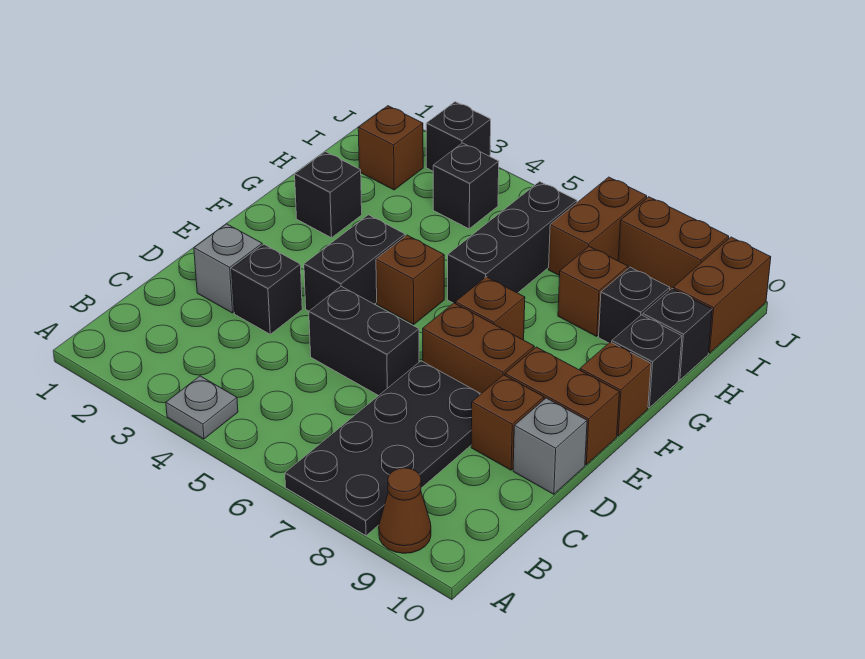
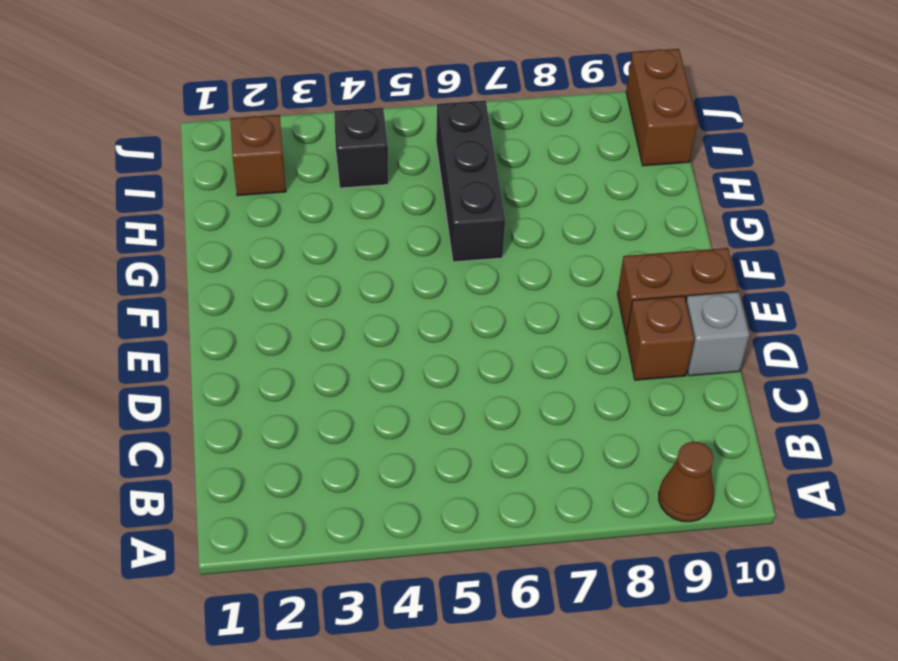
none -> grey 1x1 plate [166,376,238,439]
none -> black 2x4 plate [285,361,480,536]
none -> grey 1x1 brick [194,224,262,313]

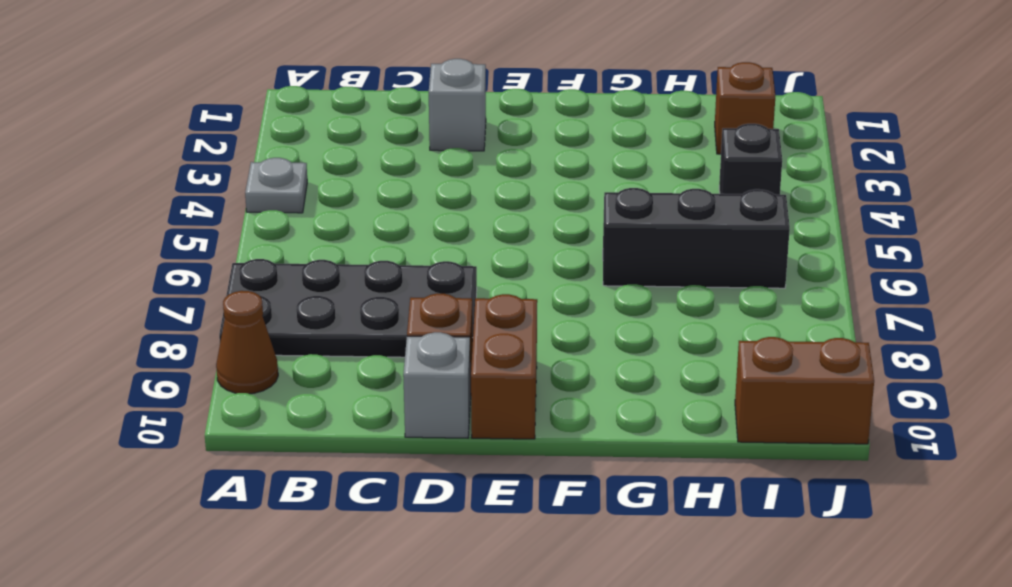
none -> black 1x1 brick [232,244,302,334]
none -> black 1x2 brick [309,286,419,396]
none -> black 1x2 brick [304,215,405,311]

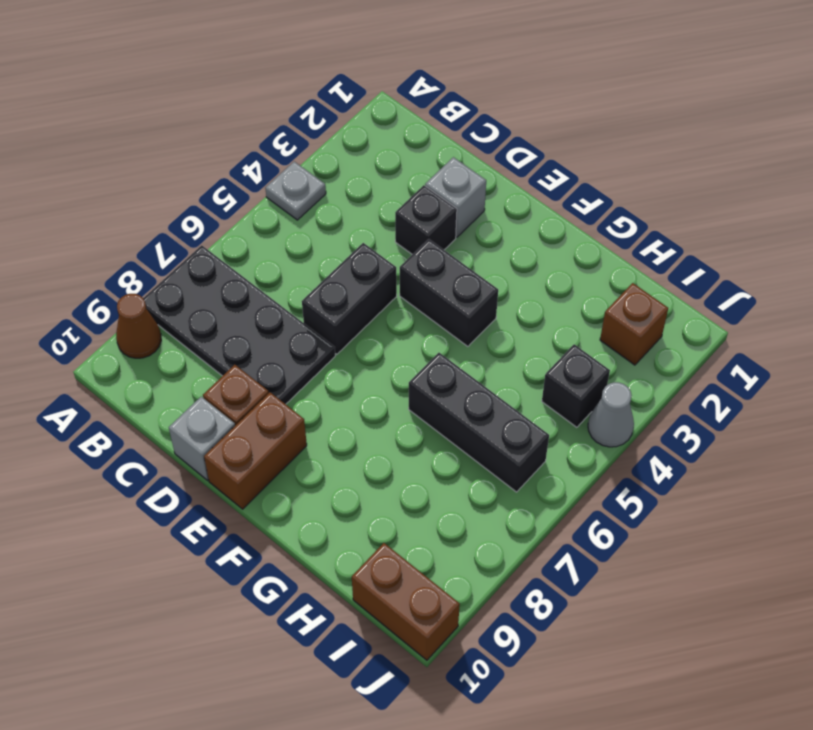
grey 1x1 cone [588,382,634,447] -> none
none -> brown 1x2 brick [423,303,534,394]
none -> brown 1x1 brick [376,235,444,325]
none -> brown 1x1 brick [455,277,525,340]

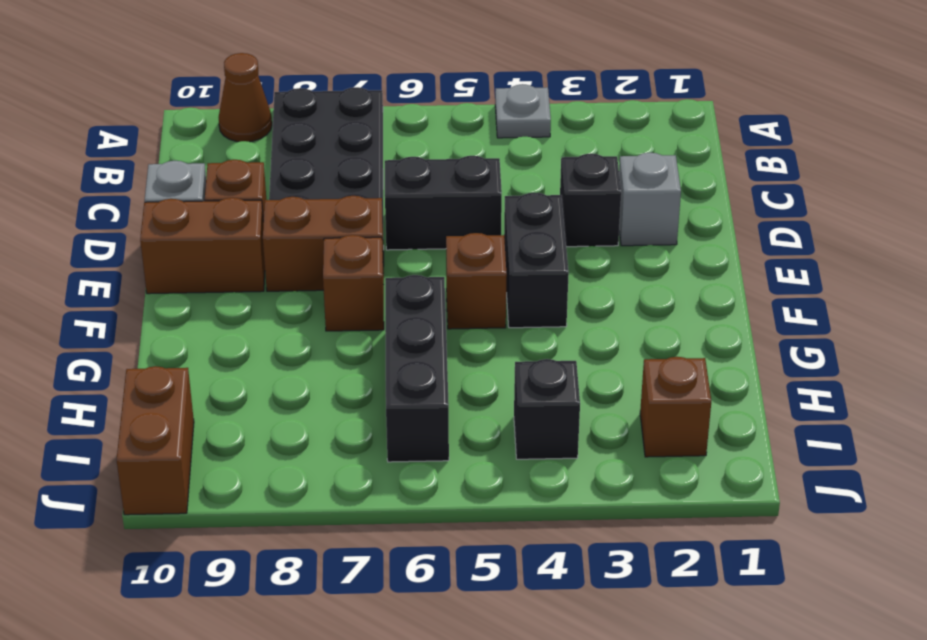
none -> brown 1x1 brick [580,342,651,436]
none -> black 1x1 brick [295,152,362,238]
none -> black 1x1 brick [612,315,682,408]

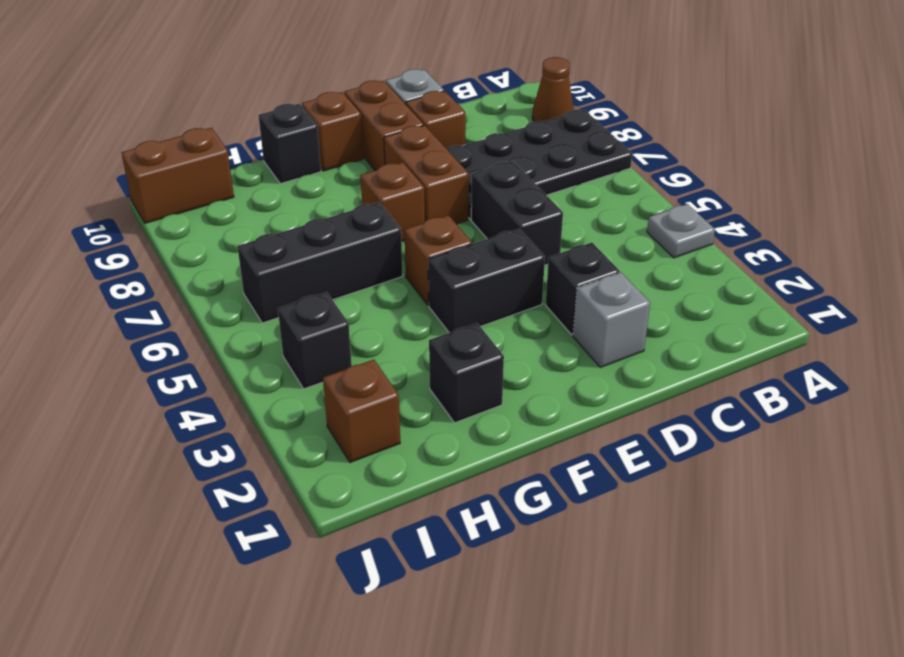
none -> brown 1x1 brick [558,246,628,336]
none -> black 1x1 brick [599,267,670,343]
none -> black 1x1 brick [643,289,712,380]

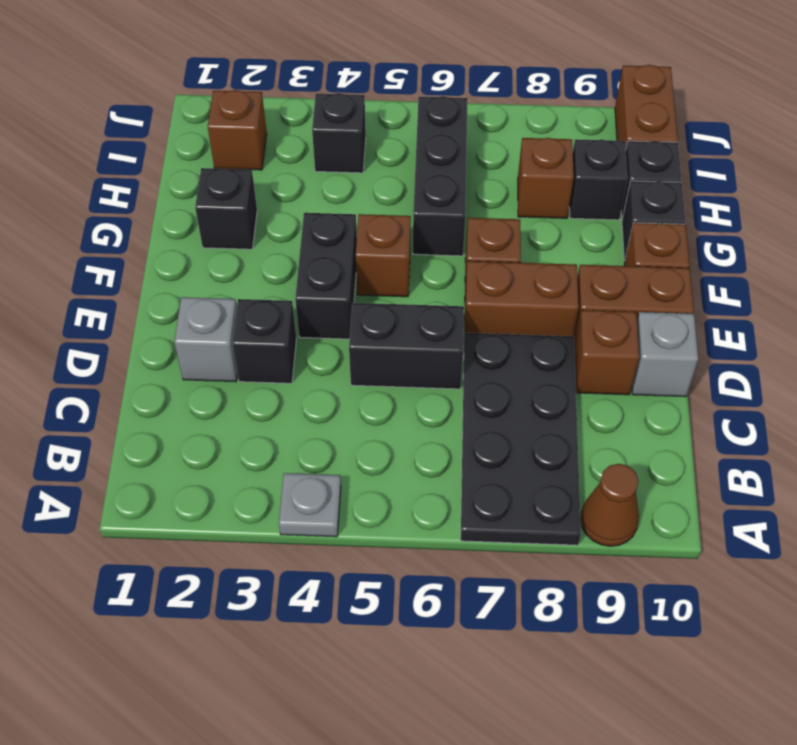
none -> brown 1x2 brick [549,177,647,276]
none -> black 1x1 brick [426,102,491,171]
none -> brown 1x2 brick [618,197,729,290]

